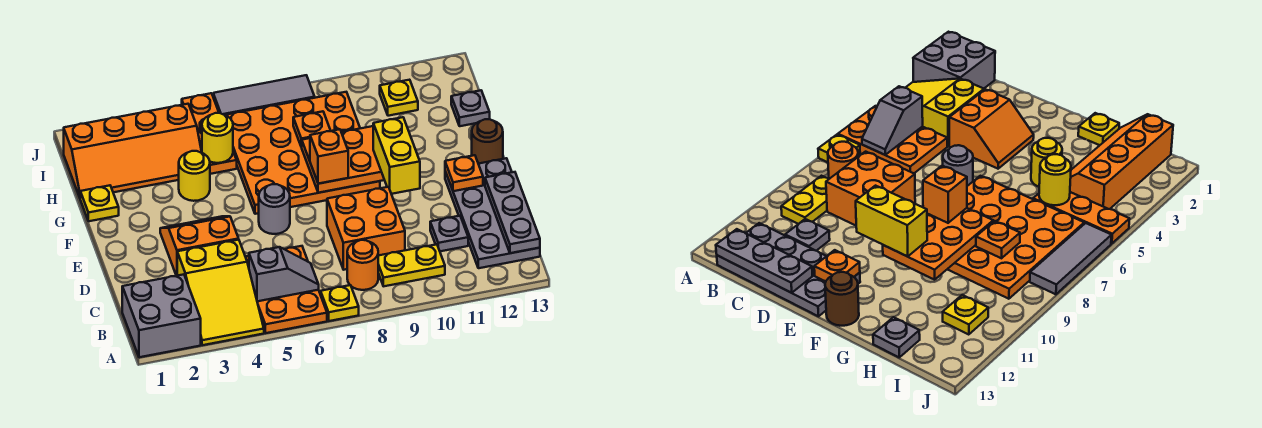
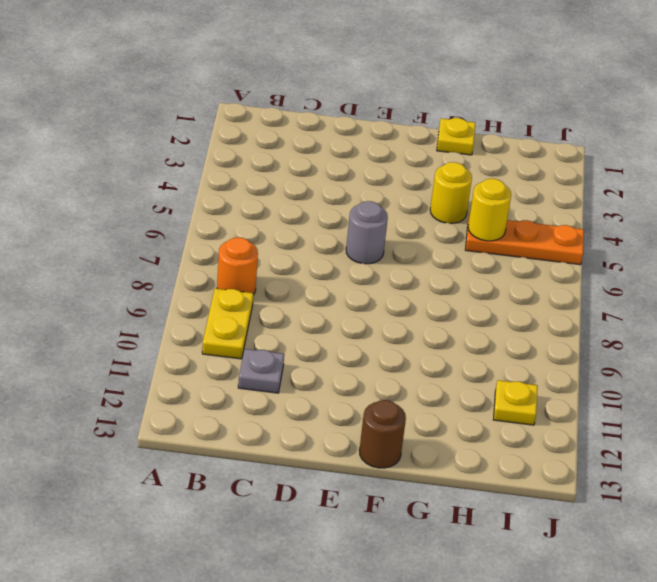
none -> grey 2x2 brick [122,274,201,357]
none -> yellow 2x3 slope [177,240,264,345]
none -> orange 2x3 plate [246,246,327,333]

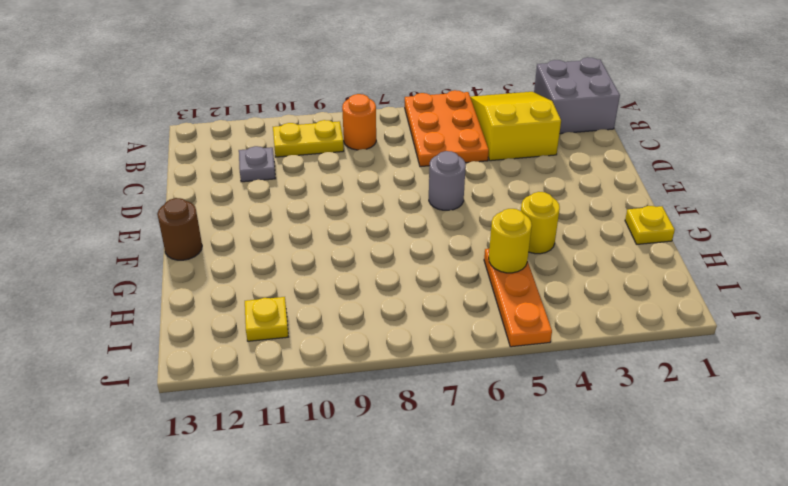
none -> yellow 1x1 plate [321,285,359,321]
none -> grey 2x4 plate [445,158,540,268]
none -> orange 2x2 brick [327,187,405,270]

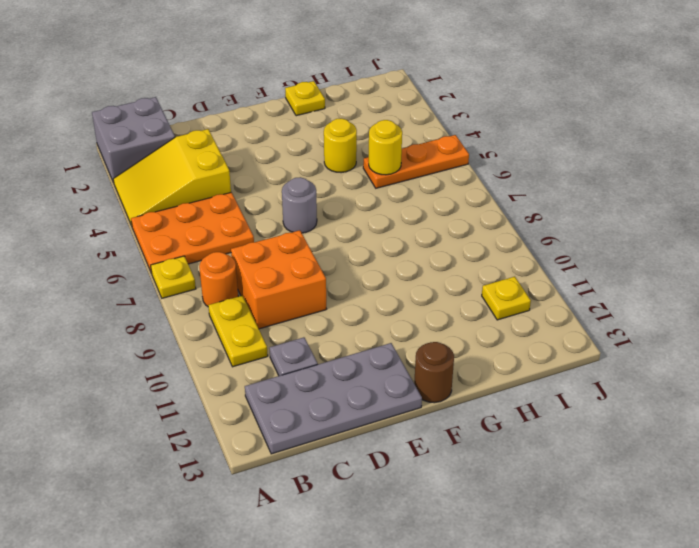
none -> orange 2x2 slope [160,216,239,276]
none -> orange 4x4 plate [226,92,380,214]
none -> orange 2x4 slope [64,104,202,197]

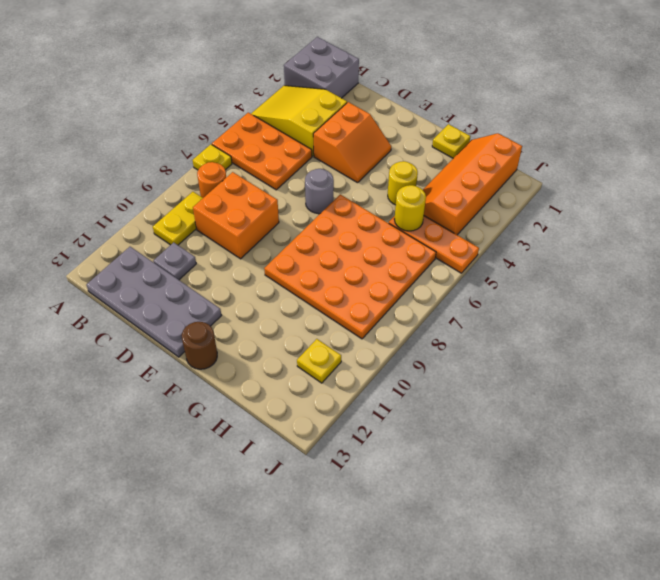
none -> grey 1x1 plate [451,90,490,126]
none -> grey 1x3 tile [213,75,315,115]
none -> grey 1x2 slope [249,247,319,301]

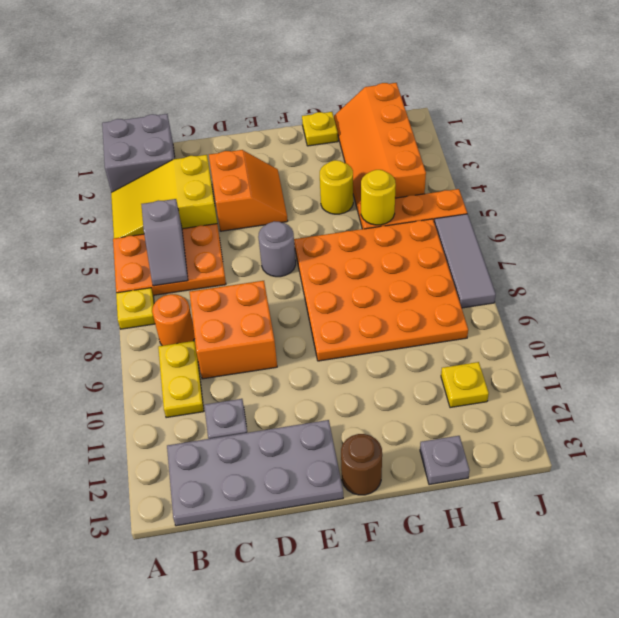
none -> grey 1x3 plate [485,172,540,253]
none -> orange 1x1 plate [445,155,483,191]
none -> orange 2x3 plate [302,126,384,193]

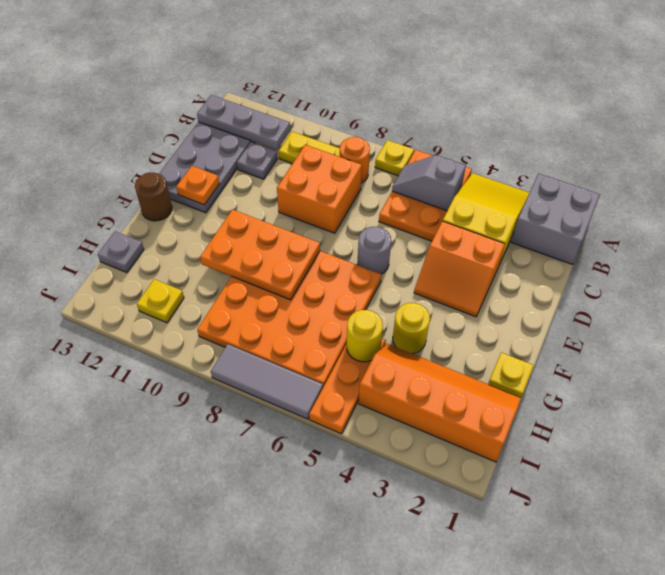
grey 1x3 plate [197,95,290,150] -> grey 1x3 plate turned to [485,172,540,253]
none -> orange 1x1 plate [293,111,331,147]
none -> yellow 1x2 brick [373,117,420,194]
none -> orange 1x1 brick [310,129,348,184]

